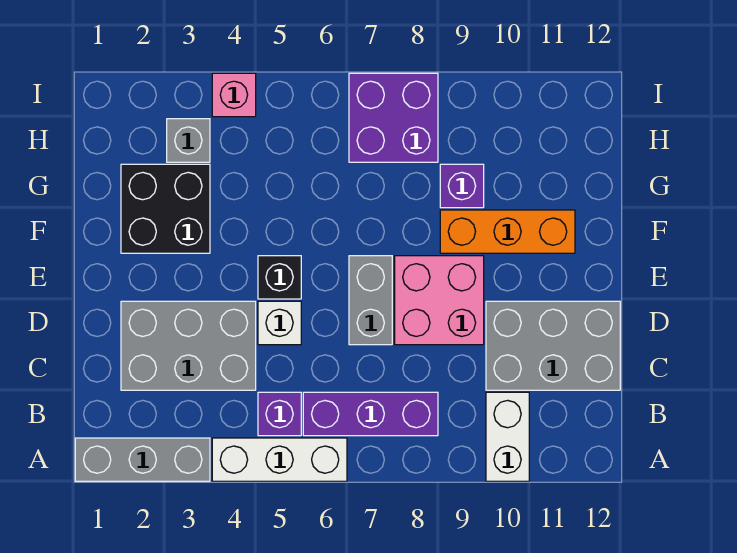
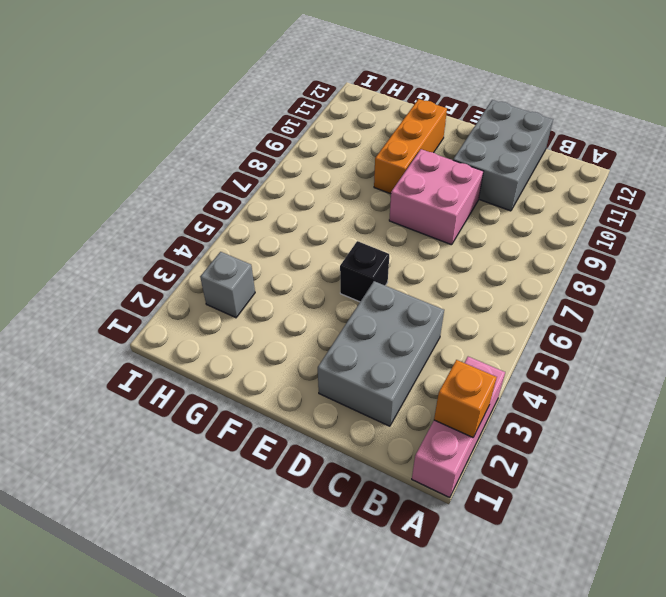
pink 1x3 brick [412,357,505,498] -> grey 1x3 brick [75,438,210,481]
orange 1x1 brick [434,360,497,437] -> none
none -> white 1x3 brick [212,438,347,481]
none -> white 1x2 brick [486,392,529,481]
none -> purple 1x1 brick [258,392,301,436]

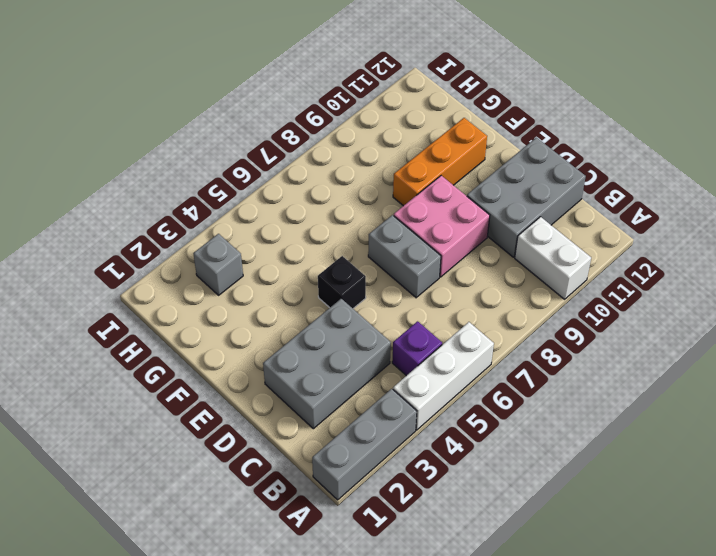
none -> purple 1x3 brick [303,392,438,436]
none -> white 1x1 brick [258,301,301,345]
none -> black 2x2 brick [121,164,210,253]

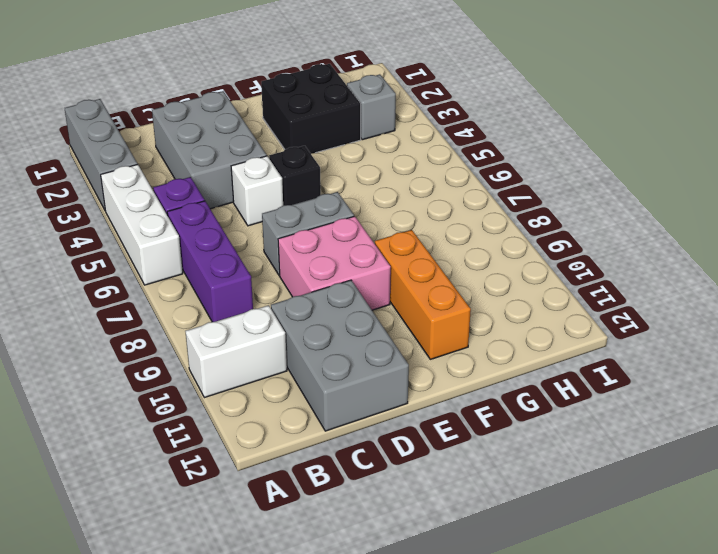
none -> purple 1x1 brick [440,164,484,208]
none -> purple 2x2 brick [349,73,438,162]
none -> pink 1x1 brick [212,73,256,117]

